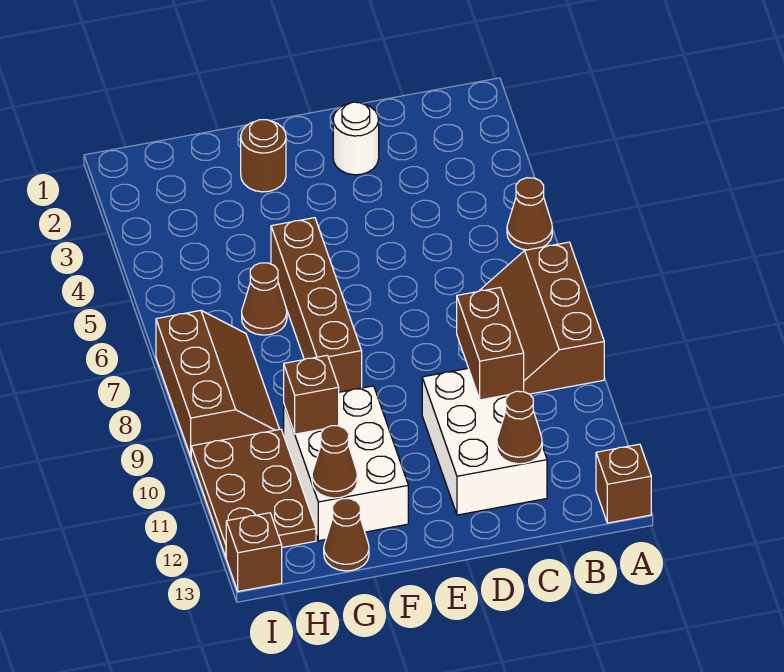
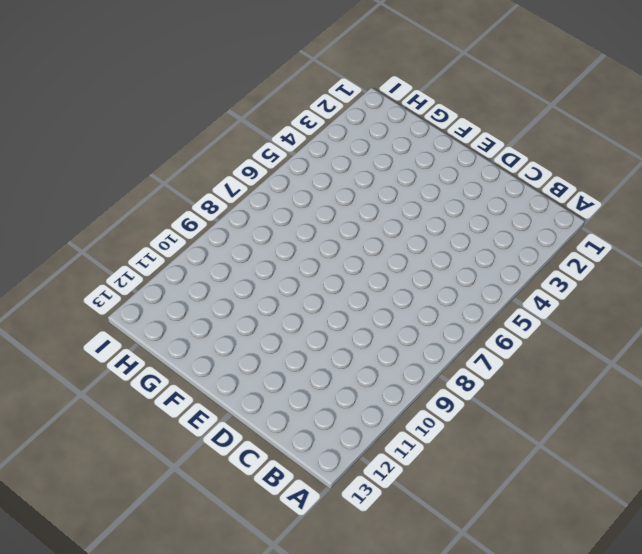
none -> brown 1x1 cone [507,178,552,250]
none -> brown 2x3 slope [479,242,604,394]
none -> brown 1x1 brick [596,444,651,523]

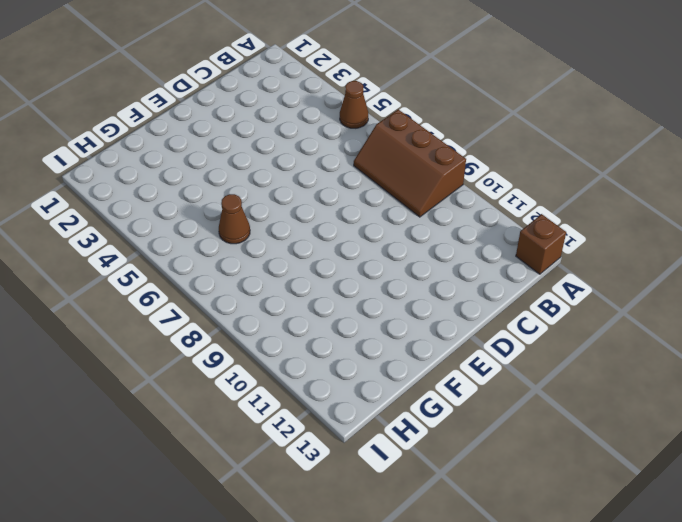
none -> white 2x3 brick [422,368,547,515]
none -> white 1x1 round brick [333,102,379,175]
none -> brown 1x1 round brick [241,120,286,192]

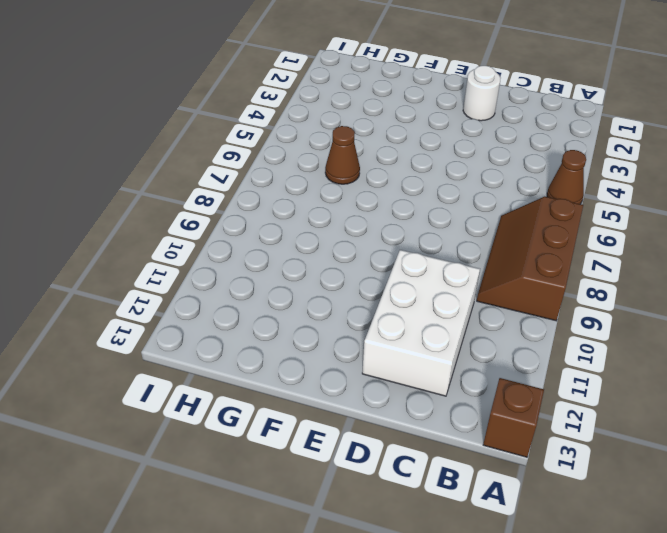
none -> brown 1x1 round brick [241,120,286,192]
none -> brown 1x4 brick [271,218,362,392]
none -> white 2x3 brick [284,386,408,541]

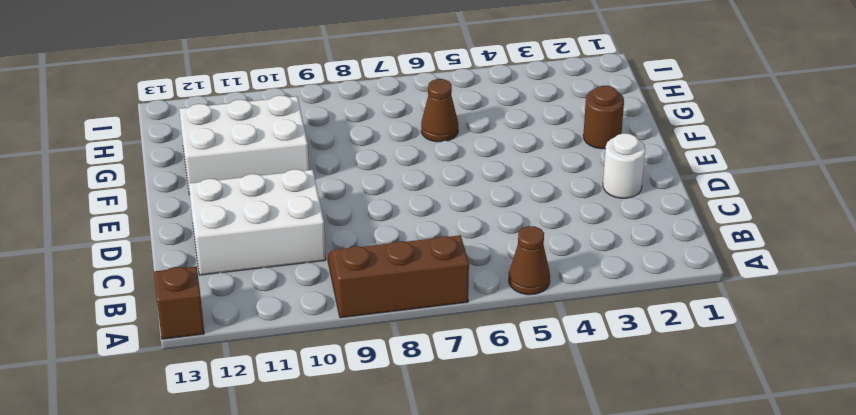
none -> brown 1x4 brick [271,218,362,392]
none -> brown 1x1 cone [324,499,369,571]
none -> brown 2x3 slope [156,310,279,456]

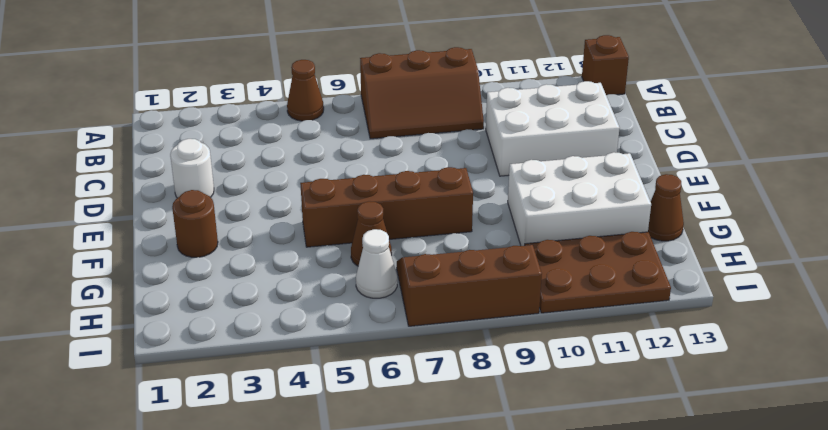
white 1x1 cone [356,229,397,298] -> none
none -> brown 1x1 brick [226,513,282,591]
none -> brown 1x2 brick [457,287,524,400]
none -> brown 1x1 cone [497,391,542,464]

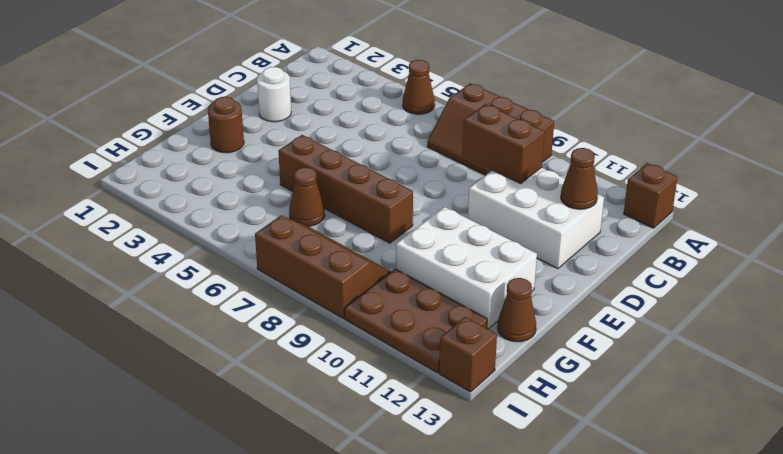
none -> brown 1x1 brick [284,355,339,434]
none -> brown 1x1 cone [312,426,357,498]

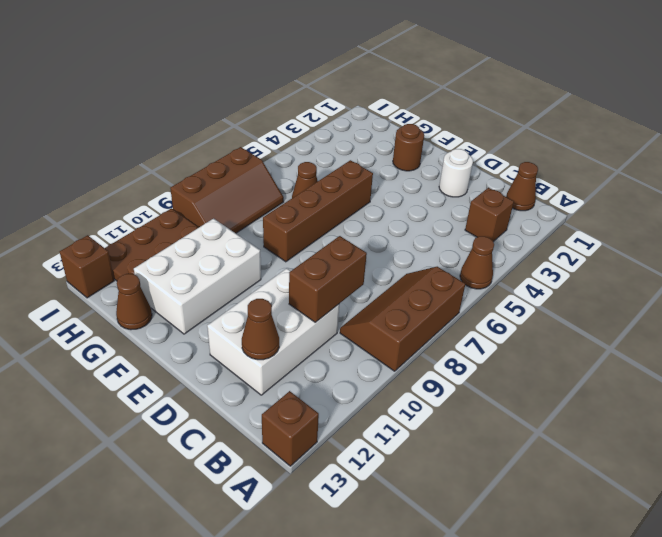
brown 1x1 cone [506,162,538,211] -> brown 1x1 cone moved to [312,426,357,498]
brown 1x1 brick [465,188,514,242] -> brown 1x1 brick moved to [284,355,339,434]

